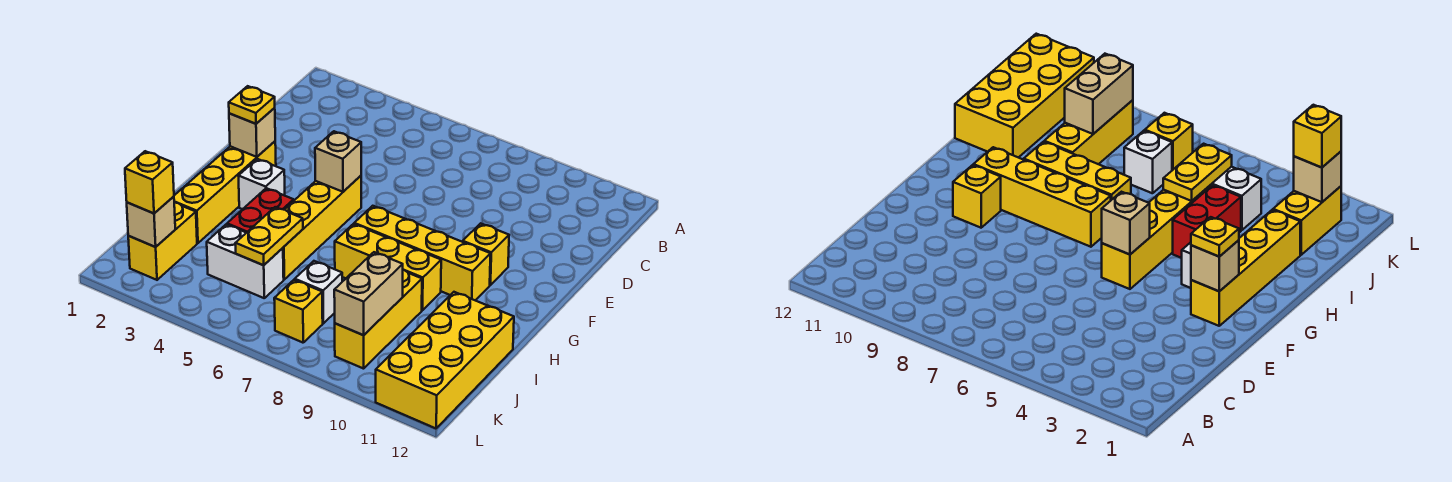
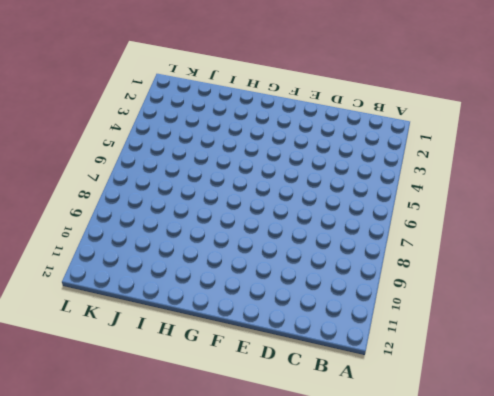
none -> yellow 1x4 brick [174,141,276,243]
none -> yellow 1x4 brick [283,176,361,280]
none -> yellow 1x1 brick [463,223,509,285]

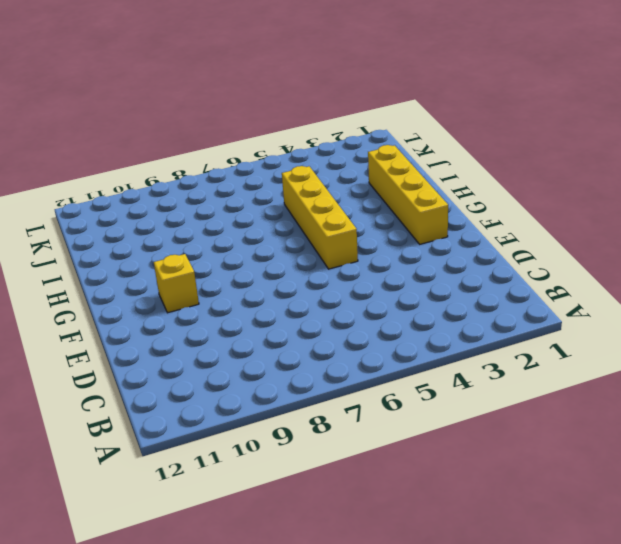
none -> white 1x1 brick [239,159,285,209]
none -> yellow 1x4 brick [354,206,490,300]
none -> red 1x2 brick [227,188,294,233]

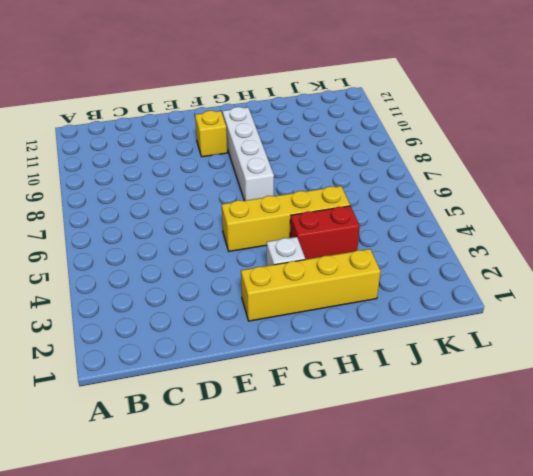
white 1x4 brick [223,107,274,201] -> yellow 1x4 brick [354,206,490,300]
none -> yellow 1x3 brick [335,224,441,310]
none -> yellow 1x3 brick [335,270,422,369]
none -> yellow 2x4 brick [376,292,514,428]

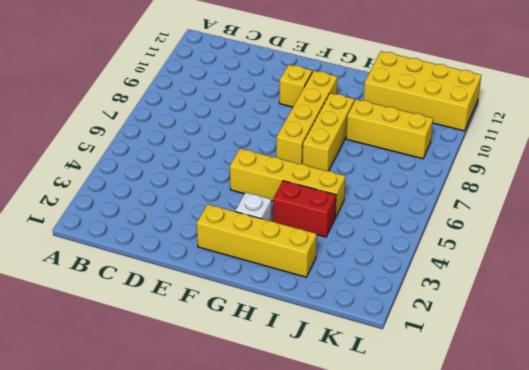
none -> yellow 1x2 brick [128,202,197,280]
none -> white 1x2 brick [207,224,284,298]
none -> white 1x1 brick [295,261,342,323]

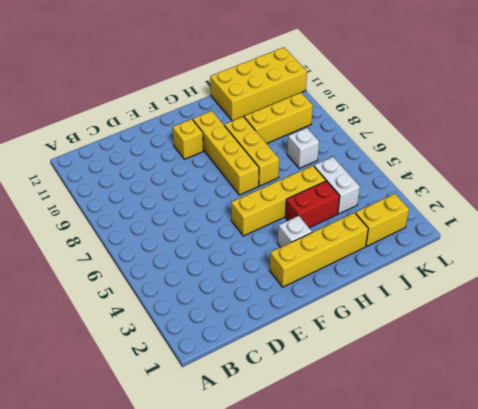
none -> yellow 1x1 brick [274,280,323,343]
none -> tan 1x1 brick [229,108,275,157]
none -> tan 1x1 brick [315,131,361,192]

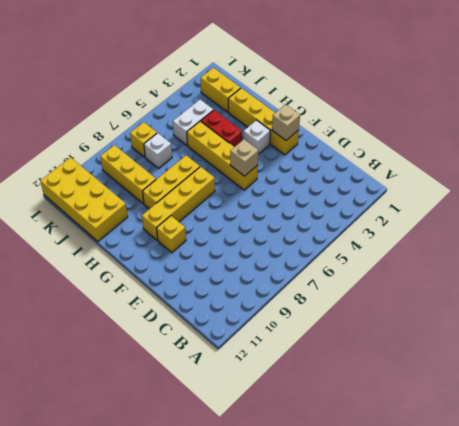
none -> yellow 1x2 plate [236,207,303,265]
none -> tan 1x2 brick [334,252,403,335]
none -> tan 1x1 brick [127,197,175,247]

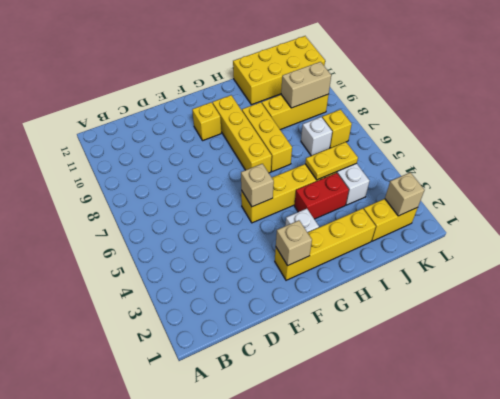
none -> yellow 1x1 plate [229,86,275,124]
none -> yellow 1x1 brick [125,151,174,213]

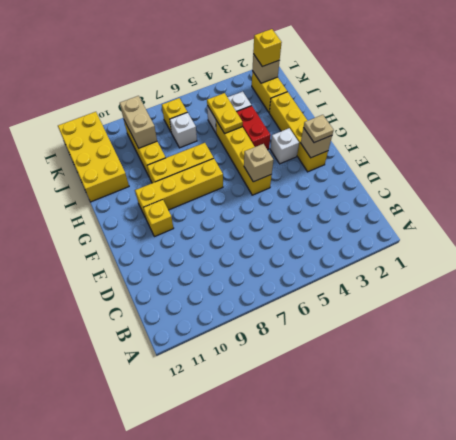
tan 1x1 plate [304,115,334,143] -> yellow 1x1 plate [229,86,275,124]

